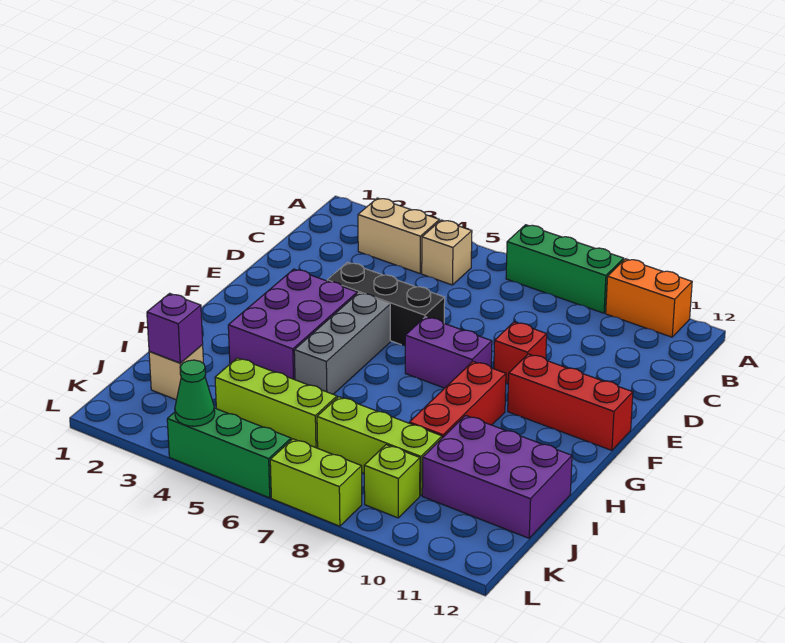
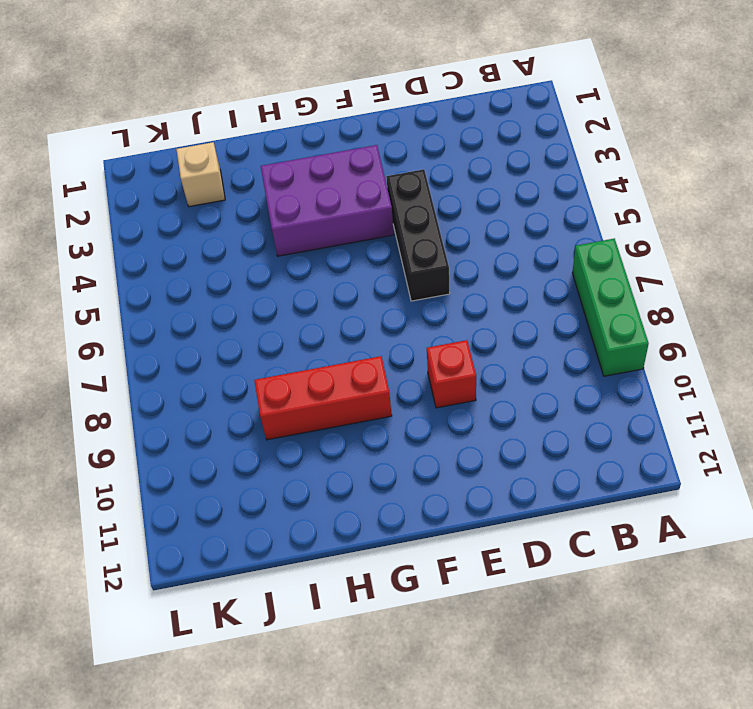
none -> orange 1x2 brick [606,259,692,337]
none -> tan 1x2 brick [358,198,439,273]
none -> tan 1x1 brick [422,220,472,285]

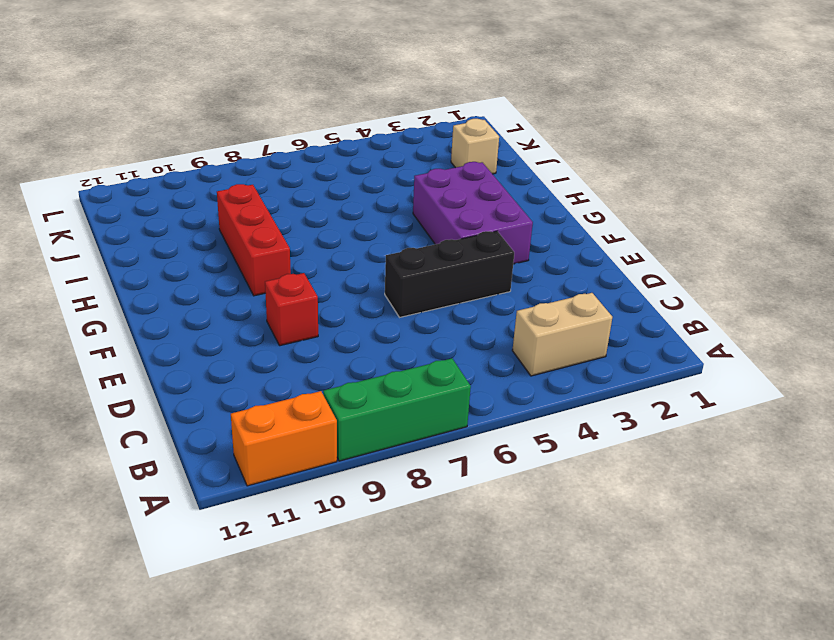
none -> tan 1x1 brick [422,220,472,285]
none -> grey 1x3 brick [294,293,390,394]
none -> purple 1x2 brick [405,317,492,388]

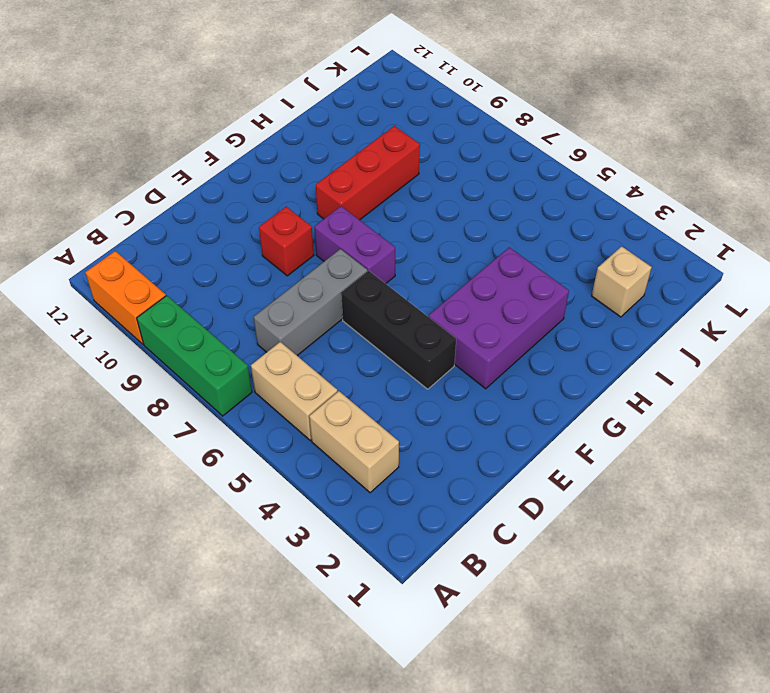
tan 1x2 brick [251,342,338,440] -> tan 1x1 brick [422,220,472,285]
grey 1x3 brick [254,249,367,356] -> grey 1x3 brick moved to [294,293,390,394]
none -> red 1x3 brick [508,354,633,450]
none -> purple 2x3 brick [422,415,572,538]
none -> lime 1x3 brick [215,358,337,448]

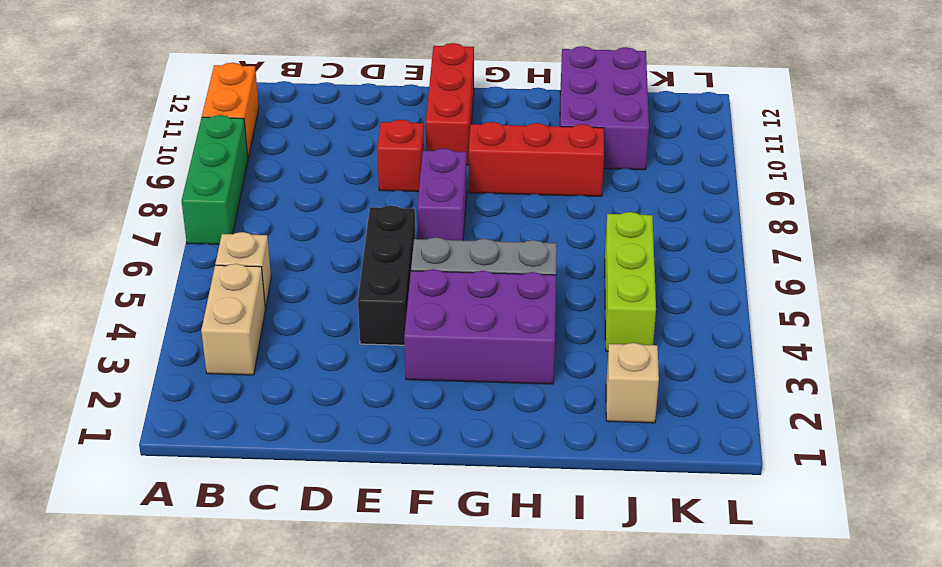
none -> lime 1x3 brick [317,397,442,496]
none -> lime 1x1 brick [364,445,420,518]
none -> green 1x3 brick [167,408,291,498]

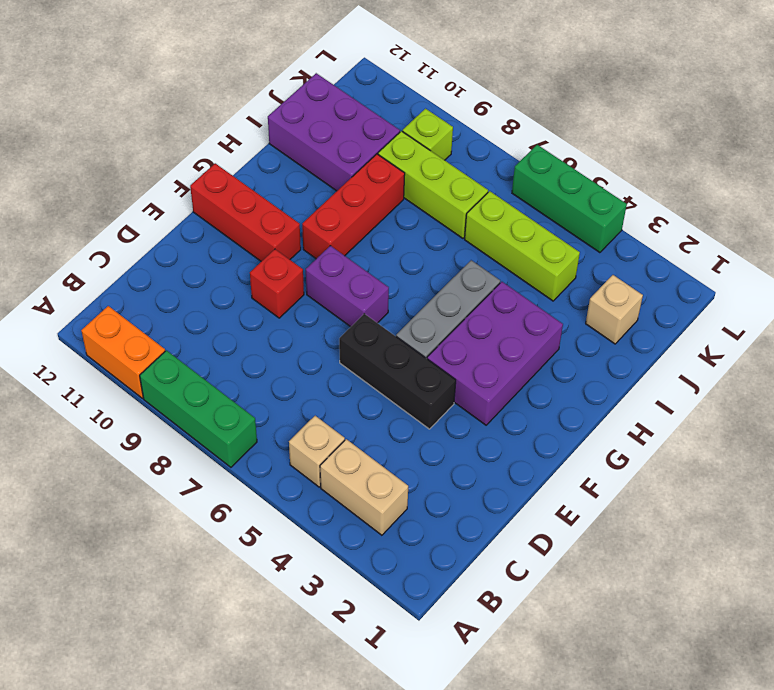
none -> lime 1x2 brick [270,439,362,526]
none -> purple 1x1 brick [147,293,203,363]
none -> green 1x1 cone [175,360,215,426]

